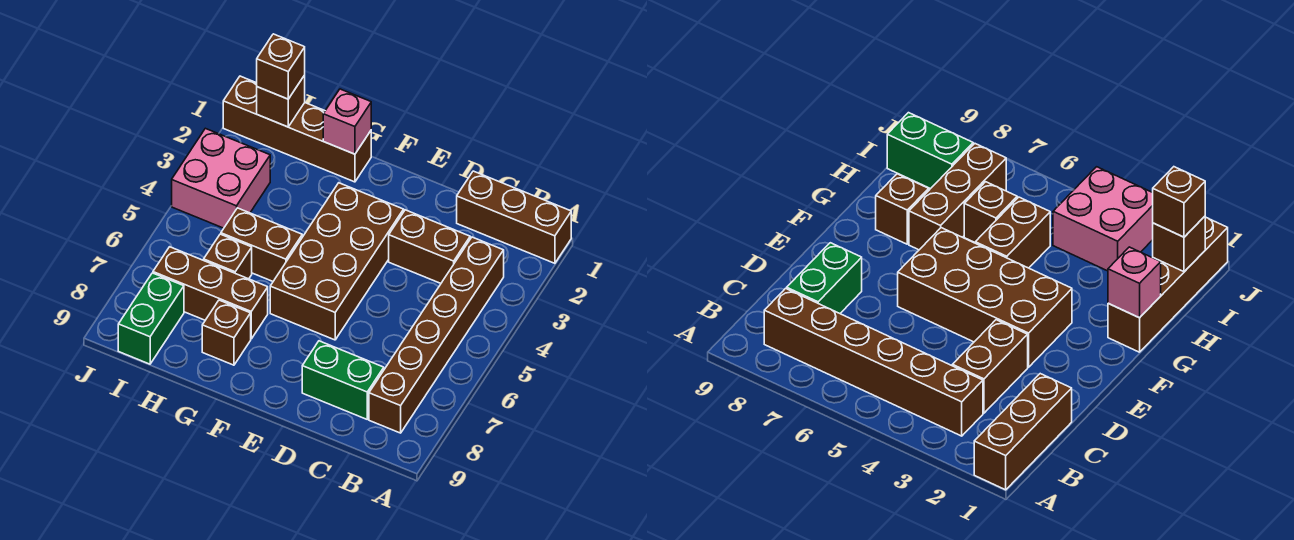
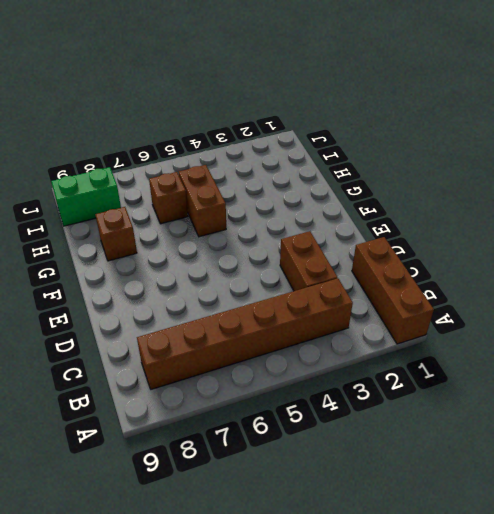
none -> green 1x2 brick [302,341,384,419]
none -> brown 2x4 brick [270,183,404,340]
none -> brown 1x4 brick [223,76,371,182]

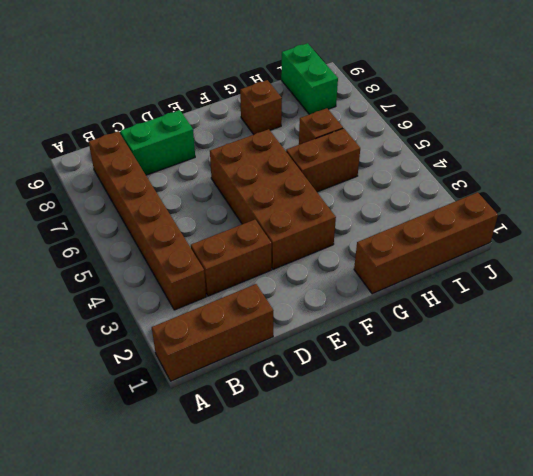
none -> brown 1x3 brick [153,247,268,339]
none -> pink 2x2 brick [172,128,270,228]
none -> pink 1x1 brick [323,89,371,154]

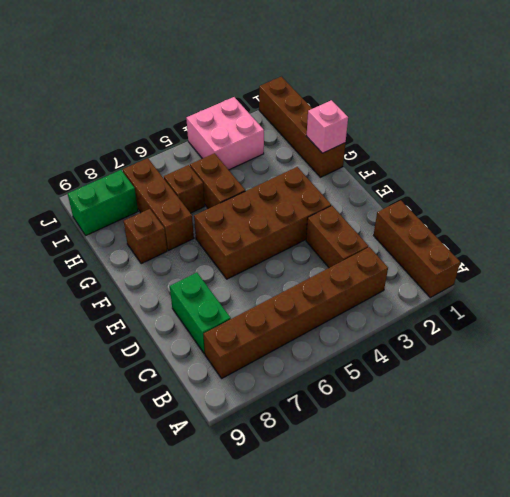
none -> brown 1x1 brick [257,75,305,127]
none -> brown 1x1 brick [257,34,305,99]

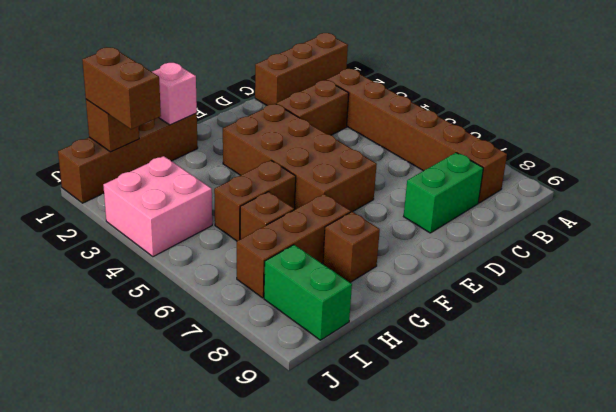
brown 1x2 brick [82,47,161,129] -> brown 1x1 brick [257,34,305,99]

